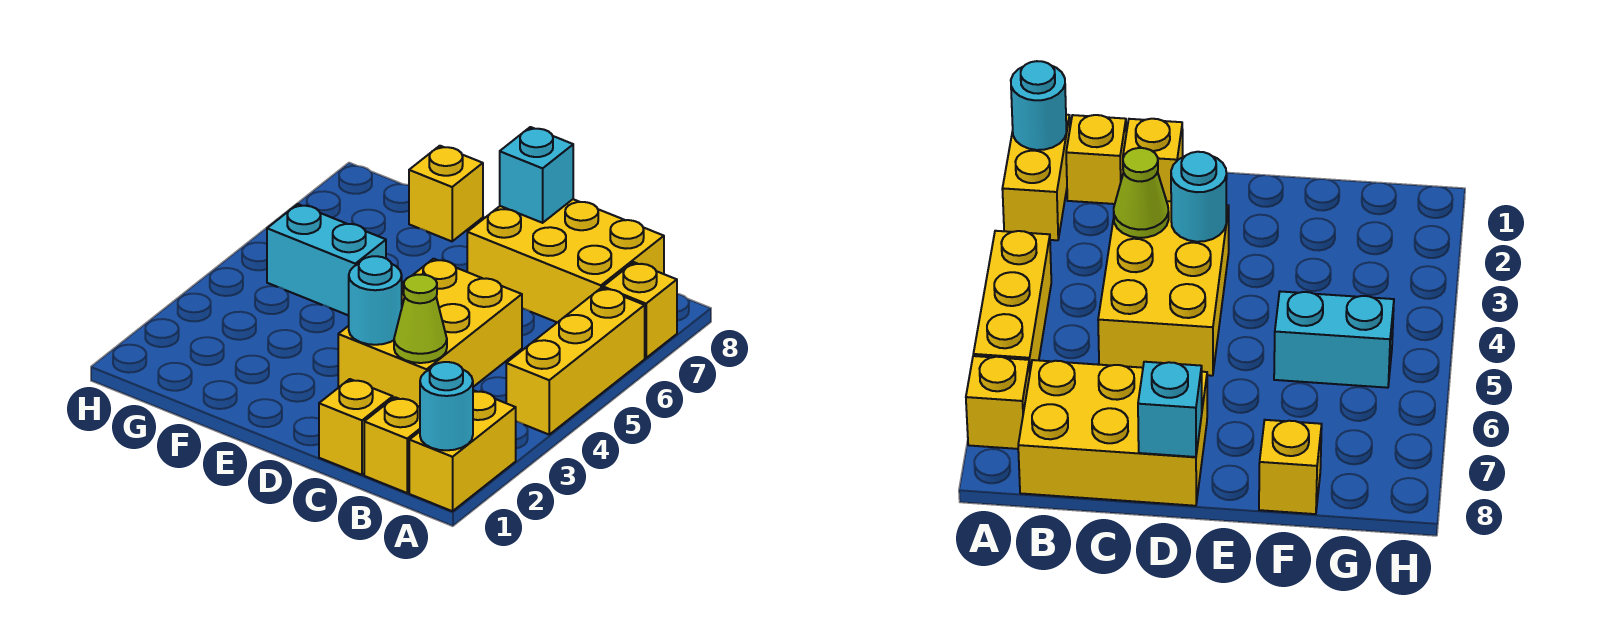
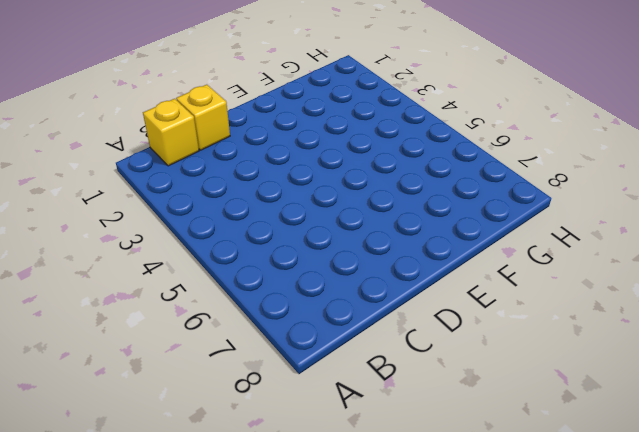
none -> yellow 1x2 brick [409,390,516,511]
none -> yellow 1x3 brick [506,288,645,434]
none -> yellow 1x1 brick [603,262,677,358]

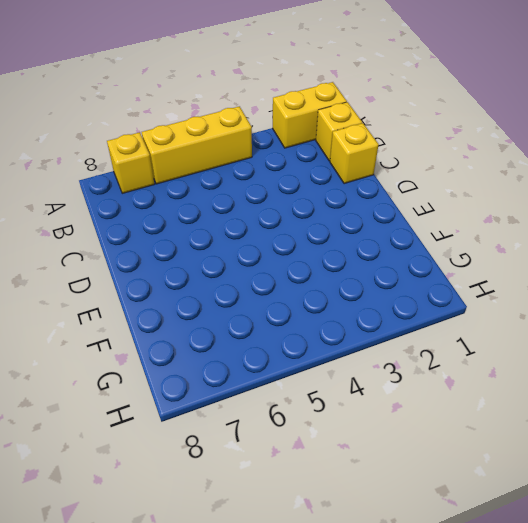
none -> yellow 2x3 brick [467,199,664,322]
none -> yellow 2x3 brick [338,259,522,407]
none -> cyan 1x2 brick [267,204,386,316]

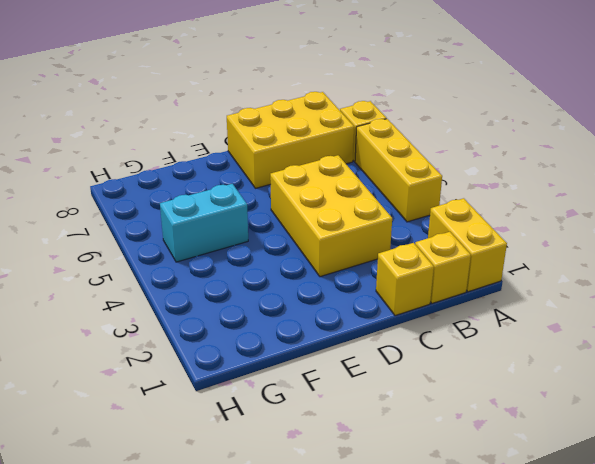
none -> yellow 1x1 brick [409,146,483,241]
none -> cyan 1x1 round brick [420,362,473,450]
none -> lime 1x1 cone [394,275,447,363]

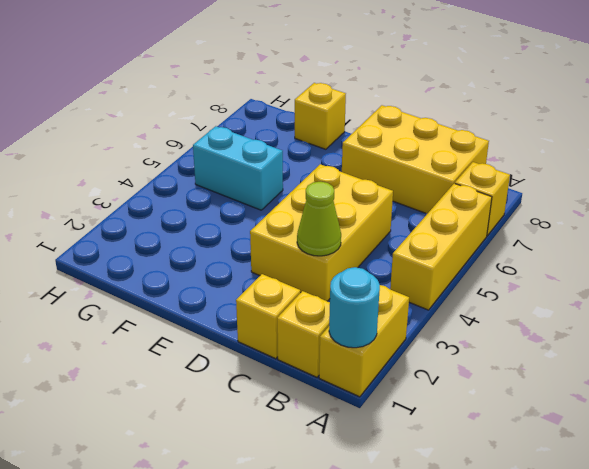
none -> cyan 1x1 round brick [349,256,402,345]
none -> cyan 1x1 brick [500,127,573,223]

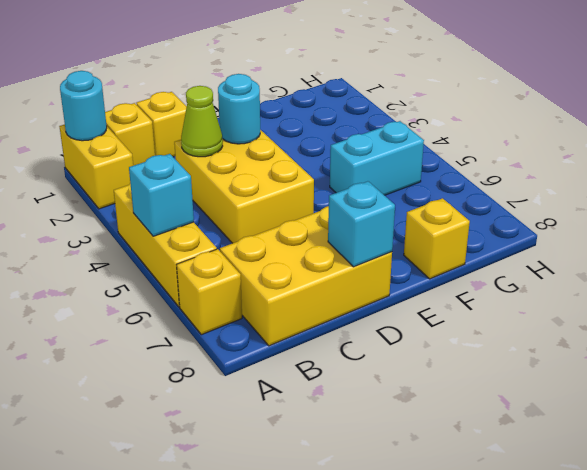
cyan 1x1 brick [129,154,194,236] -> none

